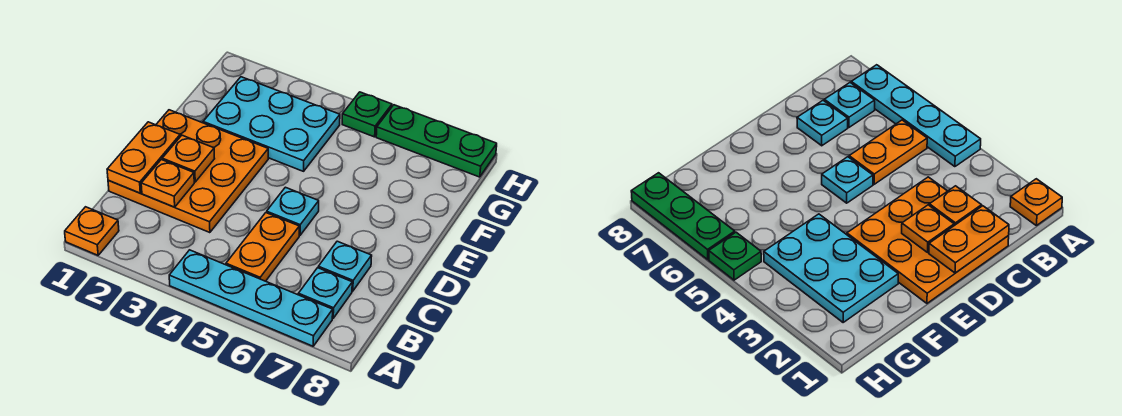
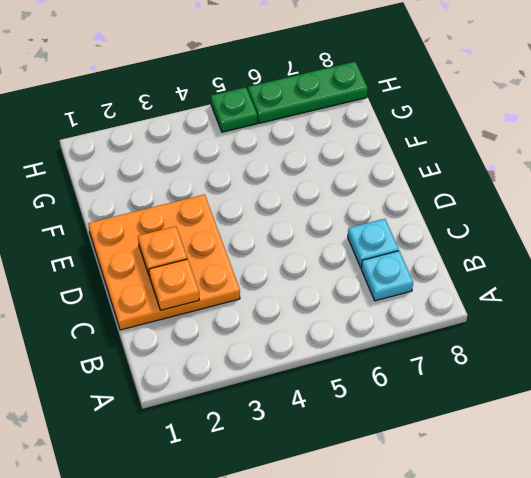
none -> orange 1x1 plate [65,207,119,255]
none -> cyan 1x4 plate [169,250,333,346]
none -> orange 1x2 plate [226,213,299,281]

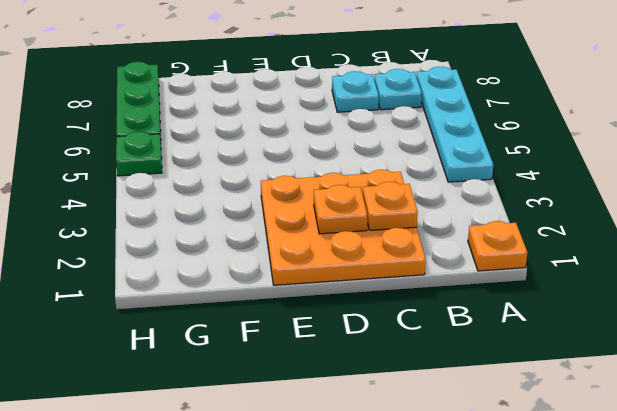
none -> orange 1x2 plate [226,213,299,281]
none -> cyan 1x1 plate [267,187,319,235]
none -> cyan 2x3 plate [203,77,340,171]

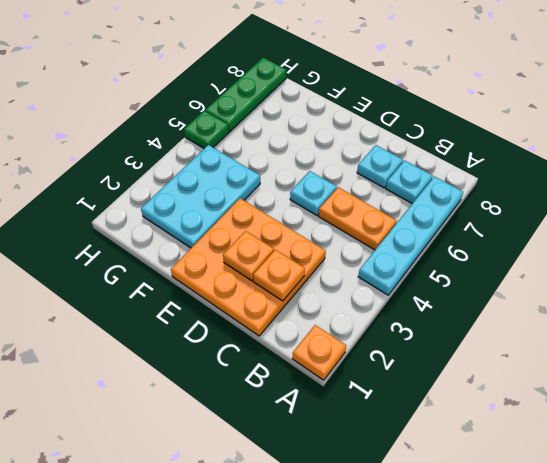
none -> orange 1x2 plate [107,122,180,193]

